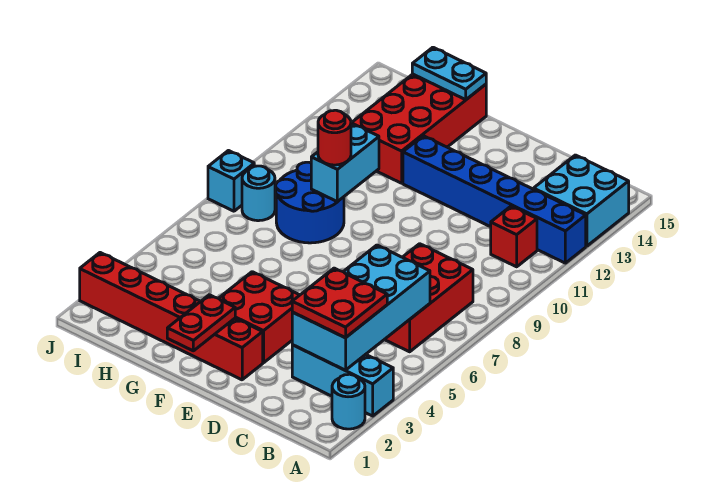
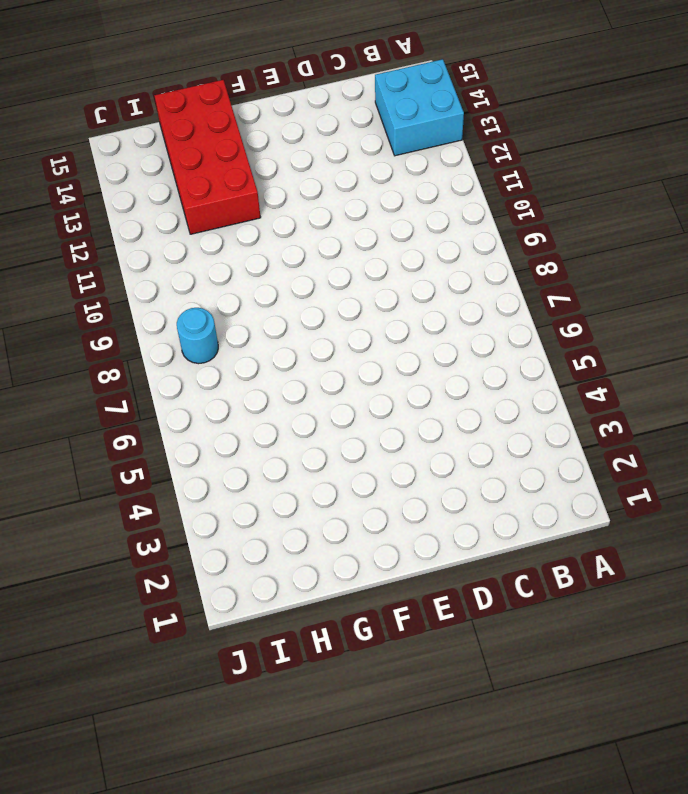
none -> cyan 1x1 round brick [332,374,365,429]
none -> cyan 1x3 brick [292,345,393,416]
none -> blue 1x6 brick [403,136,586,263]

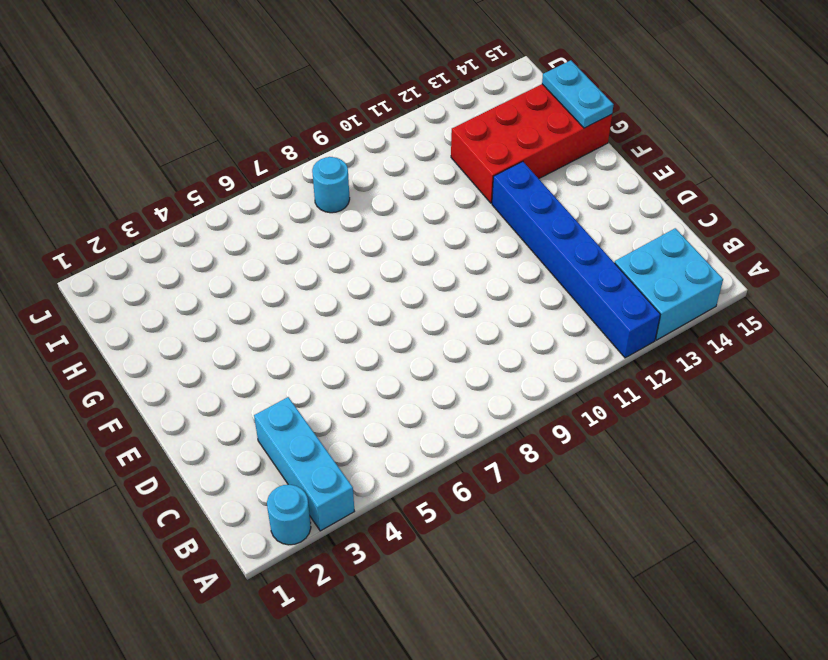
none -> red 2x3 brick [384,244,473,352]
none -> red 1x1 brick [491,206,537,267]
none -> red 1x6 brick [80,253,263,380]

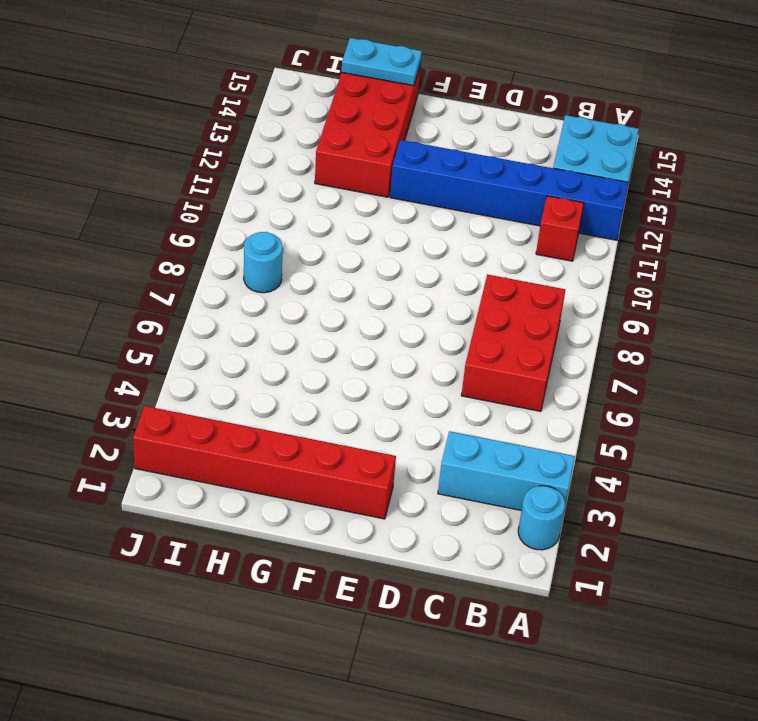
none -> red 2x2 brick [219,272,299,363]
none -> blue 2x2 round brick [276,162,344,243]
none -> cyan 1x1 brick [208,151,254,211]

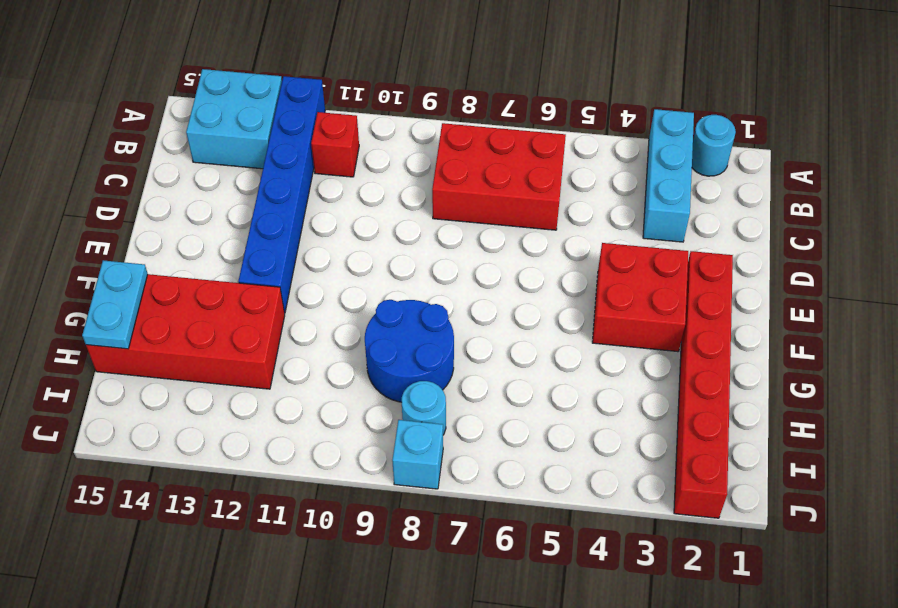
none -> cyan 2x4 brick [292,245,430,370]
none -> red 1x2 plate [167,295,235,351]
none -> cyan 1x2 brick [311,124,379,202]

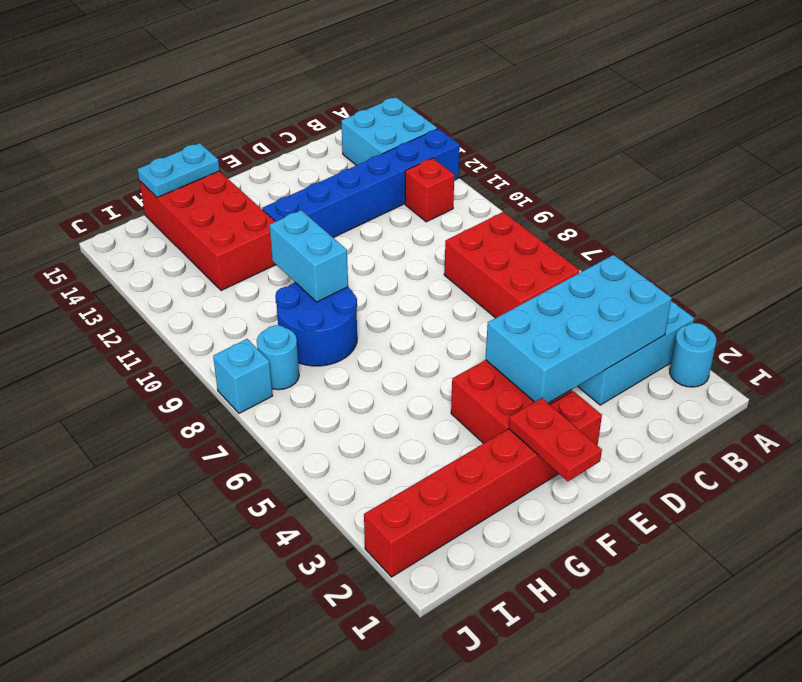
cyan 2x4 brick [486,255,672,403] -> cyan 2x4 brick turned to [292,245,430,370]
none -> red 2x2 plate [292,268,387,338]
none -> red 1x1 round brick [318,110,351,165]

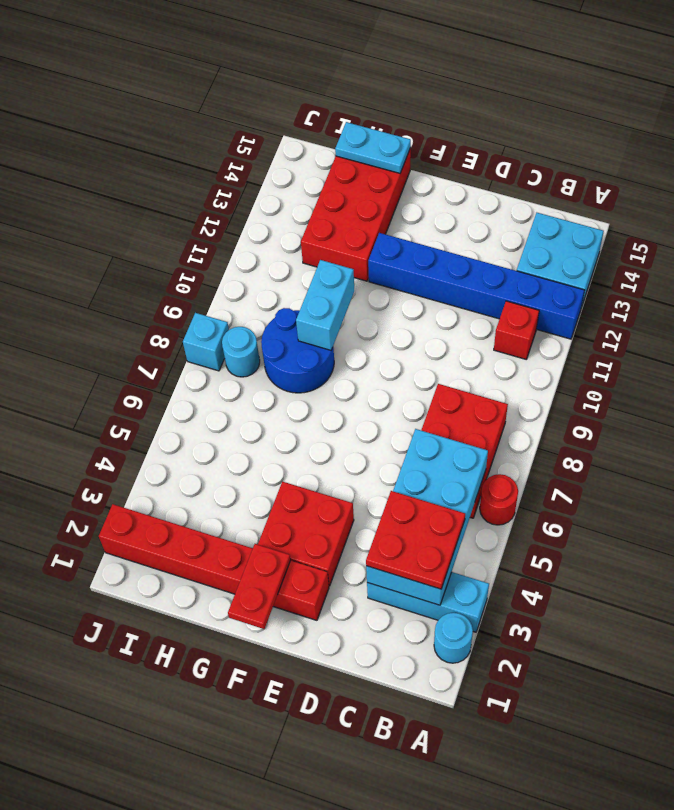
red 1x1 round brick [480,474,518,525] -> red 1x1 round brick moved to [318,110,351,165]

